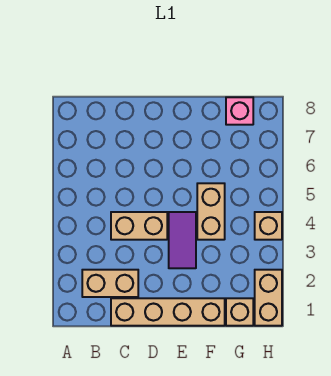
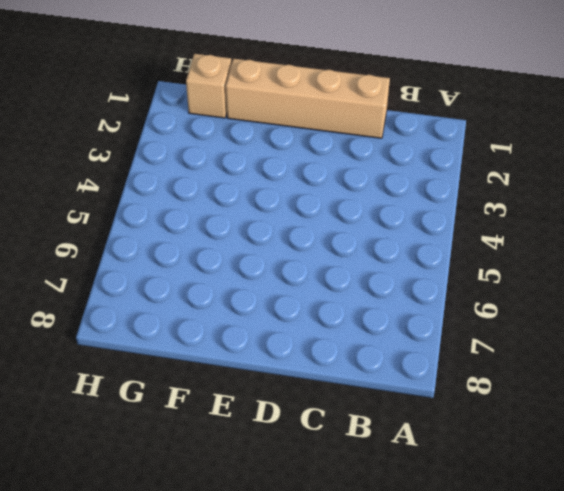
none -> tan 1x2 brick [82,270,138,297]
none -> tan 1x2 brick [111,212,167,240]

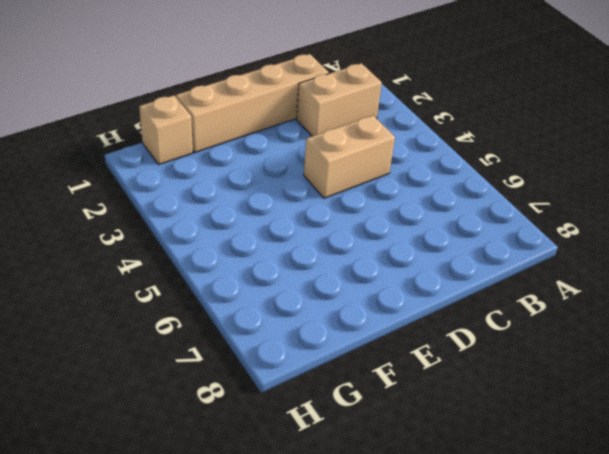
none -> purple 1x2 tile [169,212,196,268]
none -> tan 1x2 brick [197,183,225,240]

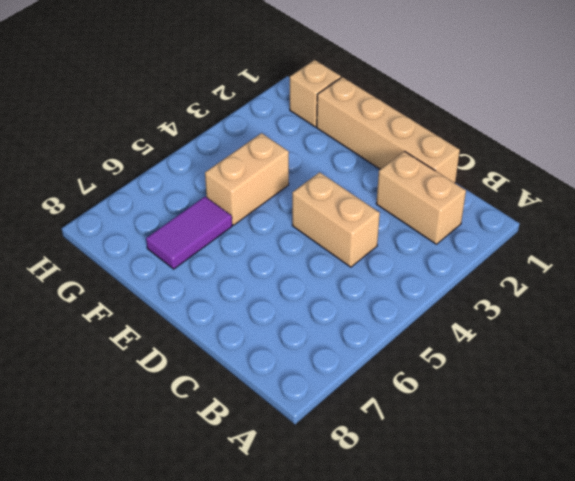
purple 1x2 tile [146,197,232,269] -> purple 1x2 tile moved to [169,212,196,268]
none -> pink 1x1 brick [226,97,253,125]
none -> tan 1x2 brick [255,270,282,326]

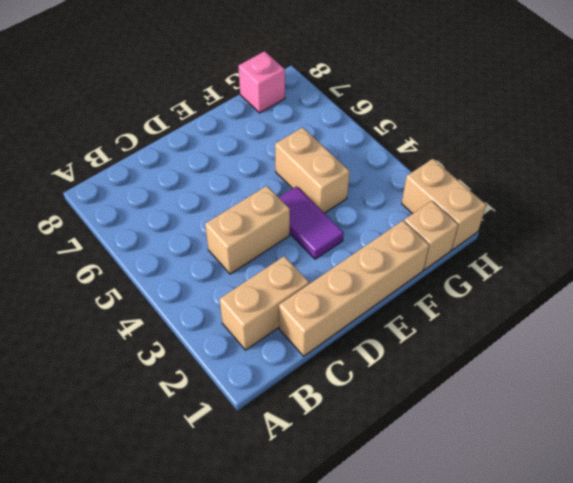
none -> tan 1x1 brick [255,212,282,240]

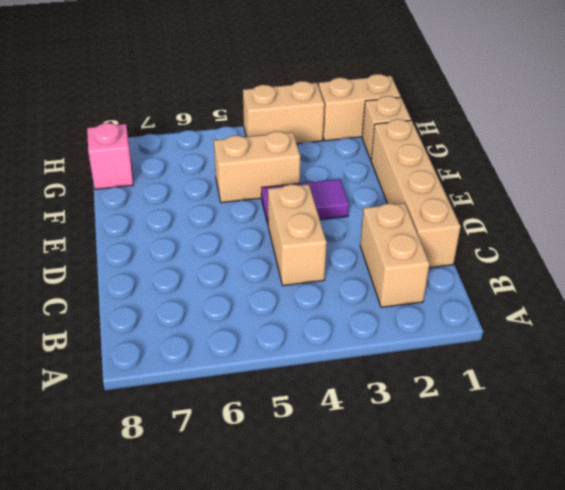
tan 1x2 brick [243,81,324,144] -> tan 1x1 brick [255,212,282,240]

